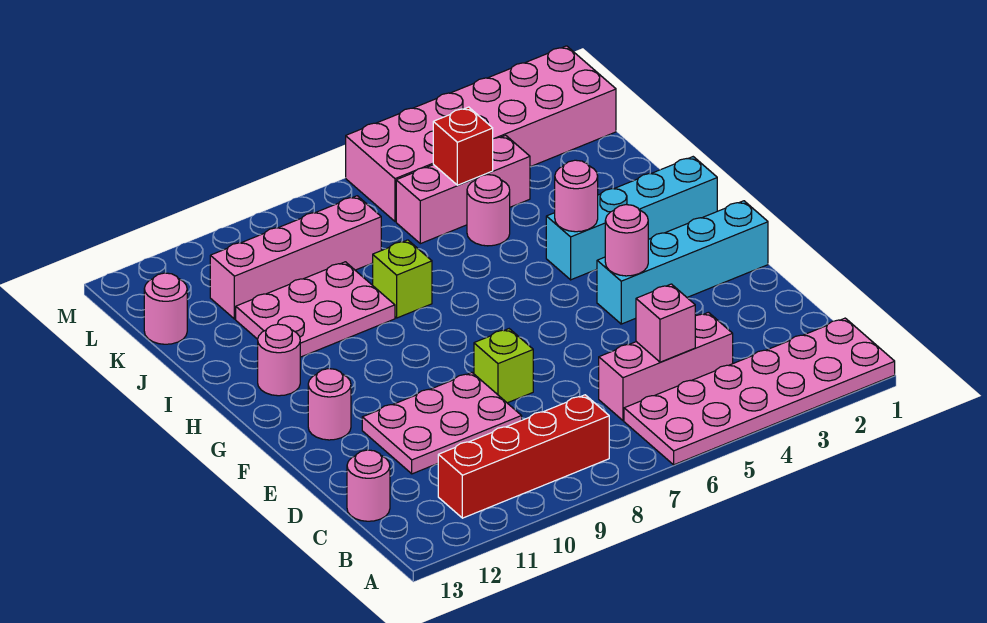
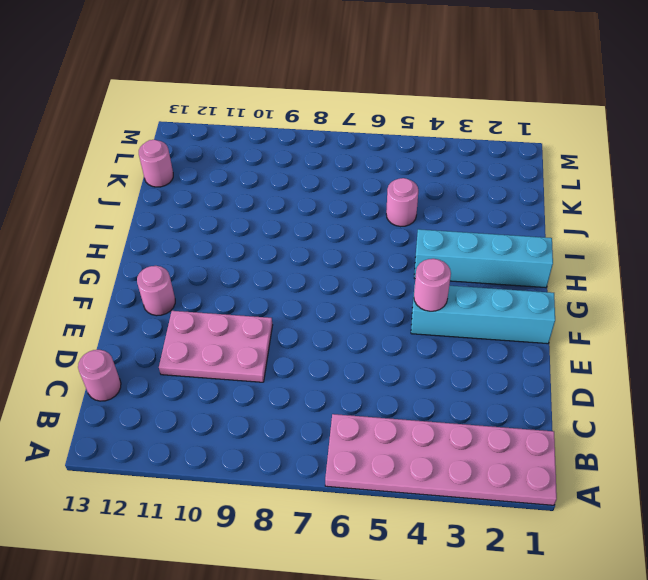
none -> red 1x4 brick [438,395,609,518]
none -> pink 1x3 brick [599,312,733,421]
none -> lime 1x1 brick [474,329,533,403]

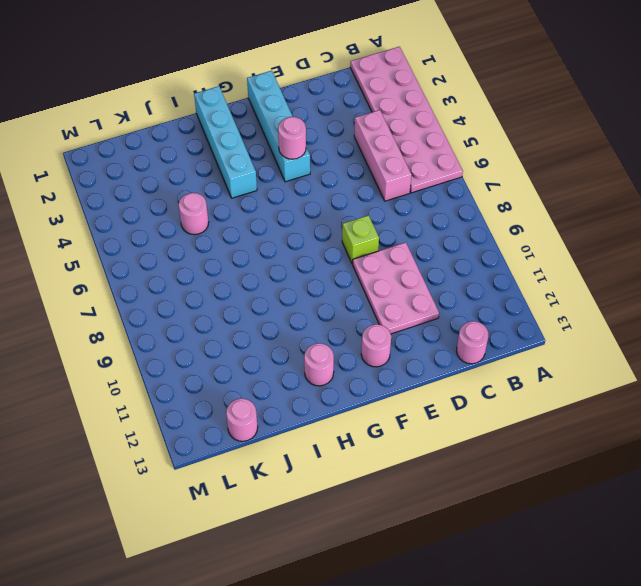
none -> red 1x4 brick [438,395,609,518]
none -> lime 1x1 brick [373,240,432,318]
none -> pink 2x3 plate [236,262,395,357]

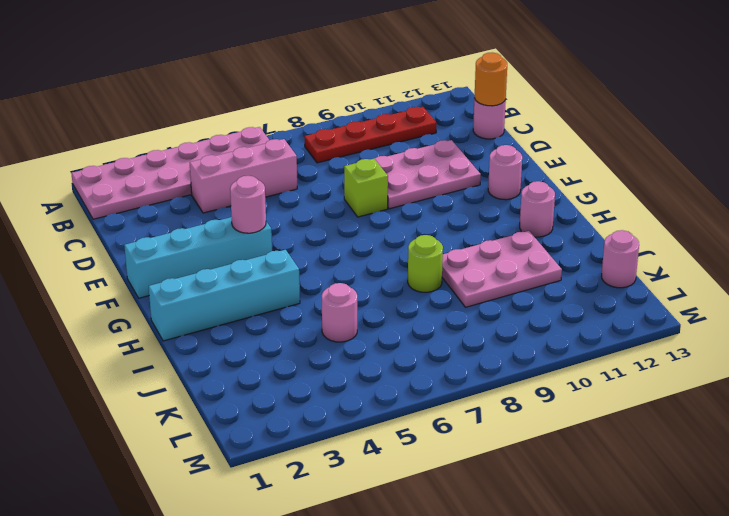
red 1x4 plate [304,107,437,163] -> red 1x4 brick [438,395,609,518]
orange 1x1 round brick [475,52,507,106] -> none
lime 1x1 round brick [408,235,443,292] -> lime 1x1 brick [373,240,432,318]
none -> pink 1x3 brick [396,135,530,244]
none -> pink 1x4 brick [210,196,381,319]
none -> pink 2x6 brick [346,46,616,221]

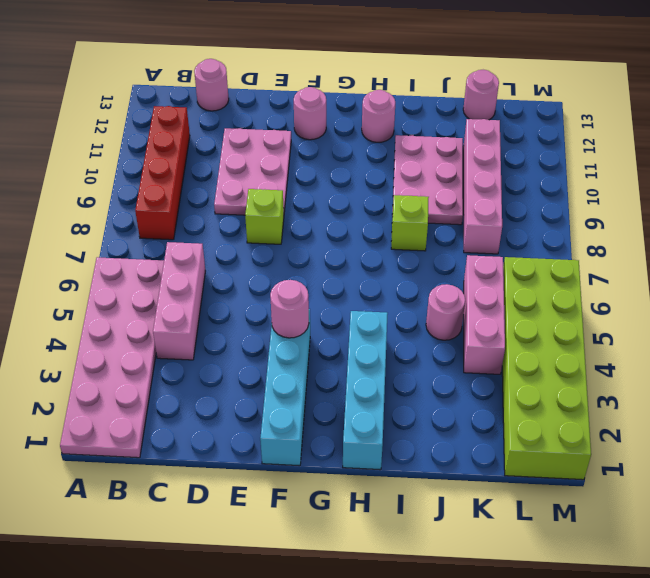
lime 2x6 brick [502,257,591,480] -> pink 2x6 brick [346,46,616,221]
none -> pink 1x1 brick [636,284,695,362]
none -> pink 1x1 round brick [555,160,598,232]
none -> red 1x1 brick [433,107,493,185]

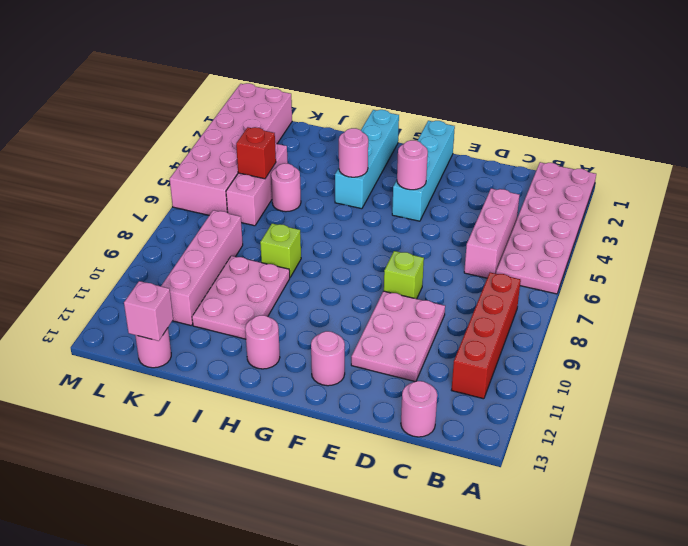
pink 1x1 brick [124,281,173,341] -> pink 1x1 brick moved to [636,284,695,362]

